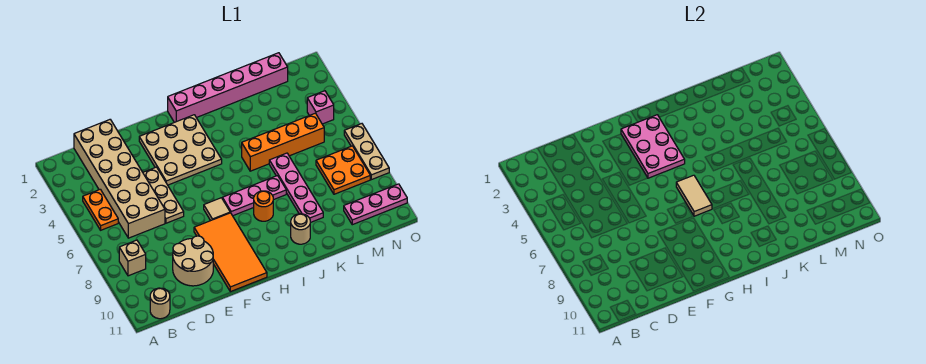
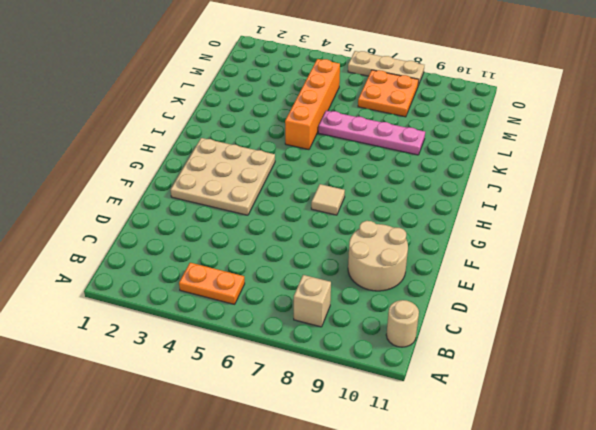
none -> tan 2x6 brick [74,120,165,238]
none -> tan 1x3 plate [143,167,184,223]
none -> orange 2x4 tile [194,213,267,292]

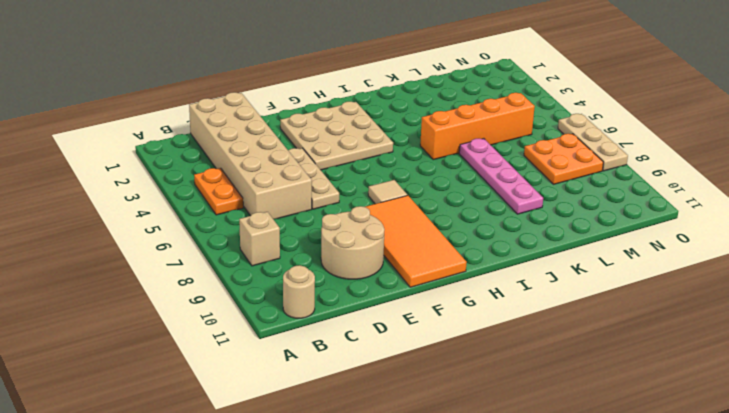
none -> pink 1x6 brick [168,53,288,122]
none -> pink 1x3 plate [222,176,286,216]
none -> orange 1x1 round brick [254,191,273,221]

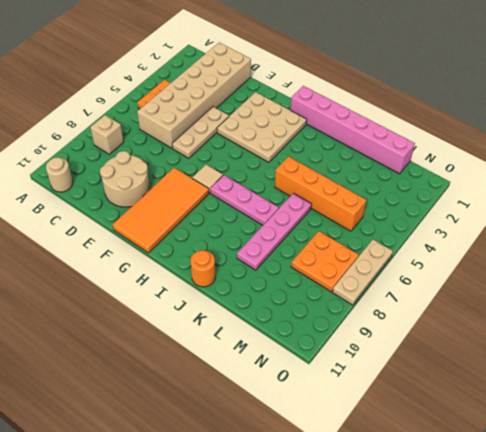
orange 1x1 round brick [191,250,216,287] -> orange 1x1 round brick moved to [254,191,273,221]
none -> tan 1x1 round brick [291,214,310,244]
none -> pink 1x3 plate [344,184,407,225]
none -> pink 1x1 brick [307,91,334,124]

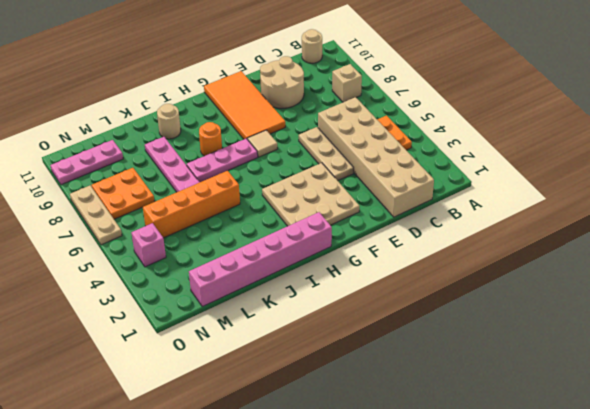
none -> pink 2x3 plate [621,115,685,178]
none -> tan 1x2 tile [676,175,712,216]

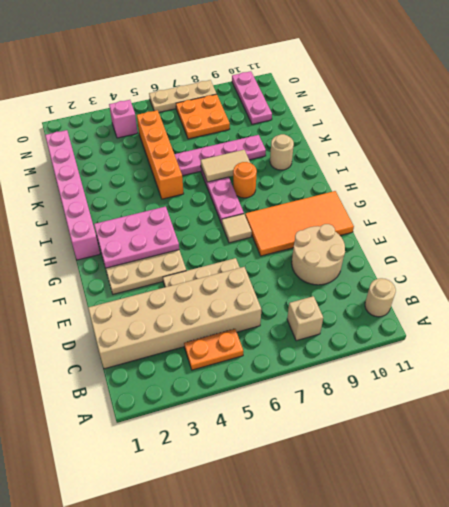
tan 1x2 tile [201,150,250,182] -> tan 1x2 tile moved to [676,175,712,216]

